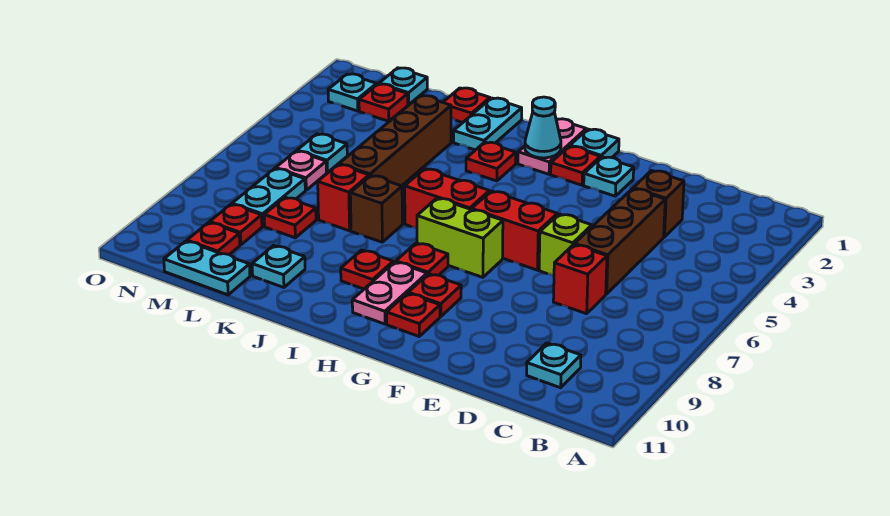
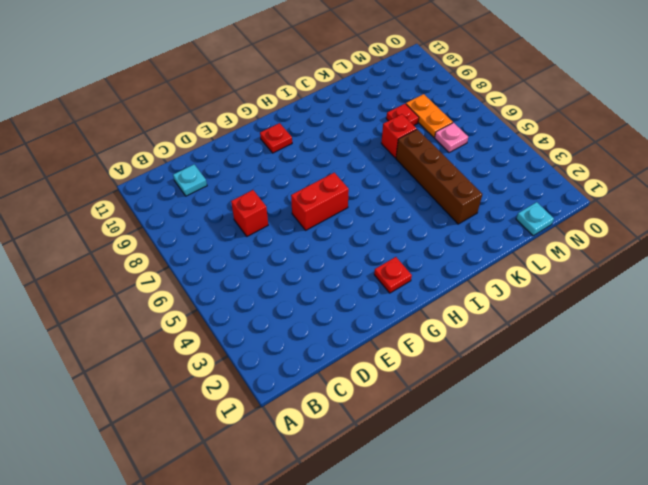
orange 1x2 plate [406,94,453,137] -> cyan 1x2 plate [232,169,305,226]
none -> brown 1x1 brick [633,171,684,237]
none -> brown 1x3 brick [575,189,665,294]
none -> lime 1x1 brick [539,214,592,276]
none -> cyan 1x1 plate [584,157,634,196]

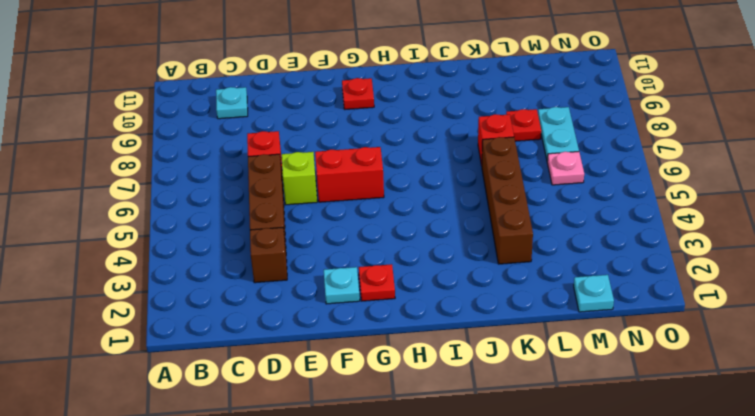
none -> cyan 1x1 plate [570,129,619,158]
none -> lime 1x2 brick [417,198,503,277]
none -> red 1x1 plate [408,274,461,317]
none -> pink 1x2 plate [518,119,586,174]

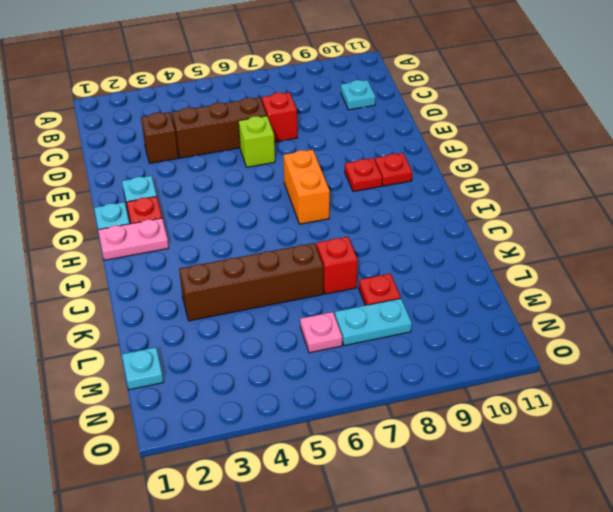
orange 1x2 brick [283,150,330,224] -> lime 1x2 brick [417,198,503,277]
none -> red 1x2 brick [472,191,557,270]
none -> red 1x2 brick [405,169,489,228]
none -> red 1x1 plate [396,243,448,275]
none -> pink 1x2 plate [352,262,427,324]

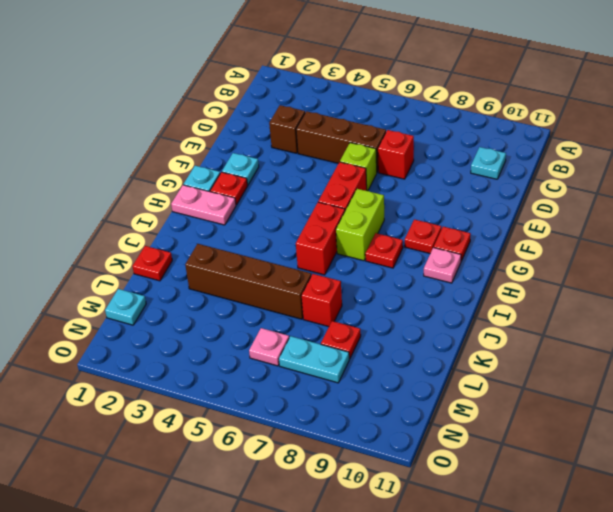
pink 1x1 plate [424,248,461,283] -> pink 1x2 plate [352,262,427,324]
none -> red 1x1 plate [466,142,516,181]
none -> red 1x1 plate [341,250,393,289]
none -> cyan 1x2 plate [454,98,522,150]
none -> brown 1x1 brick [350,176,402,242]

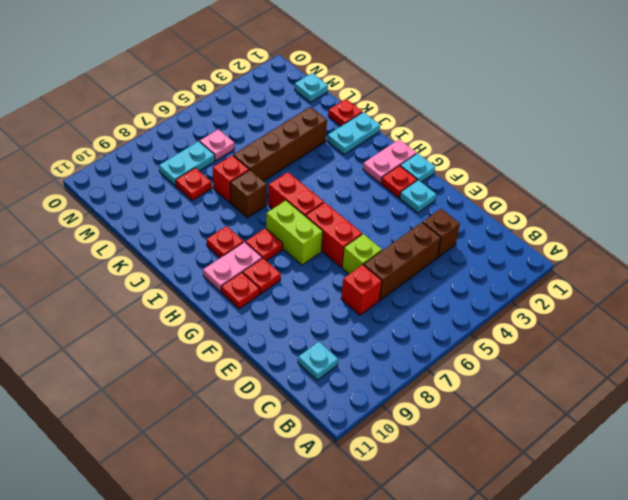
none -> red 1x1 plate [466,142,516,181]
none -> cyan 1x1 plate [252,246,305,287]
none -> cyan 1x2 plate [164,241,250,295]
none -> red 1x1 plate [359,84,408,121]

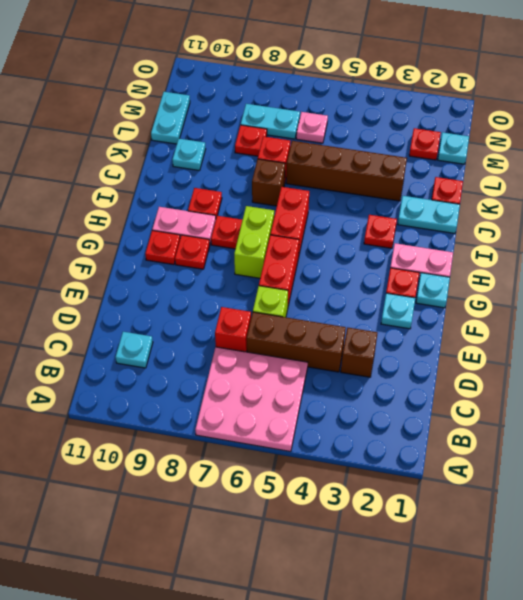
pink 3x3 plate [195,347,308,452] -> none
none -> cyan 1x1 plate [297,134,347,172]
none -> red 1x1 plate [210,204,262,245]
none -> red 1x1 plate [187,222,240,255]
none -> cyan 1x1 plate [328,74,377,111]

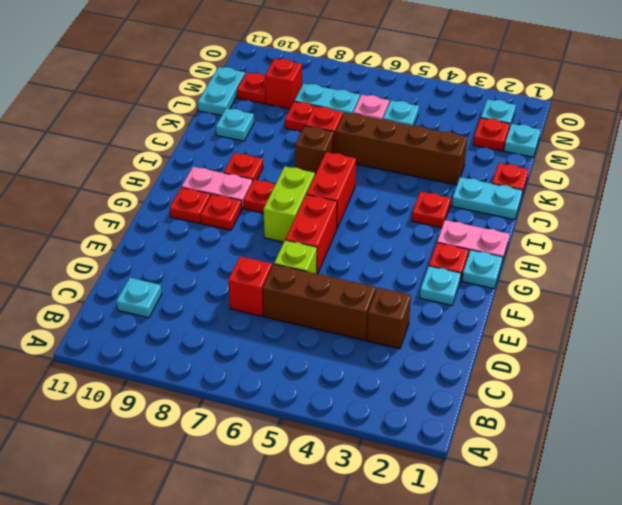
red 1x1 brick [265,58,302,109] -> red 1x1 plate [210,204,262,245]
none -> cyan 1x1 cone [525,97,561,158]

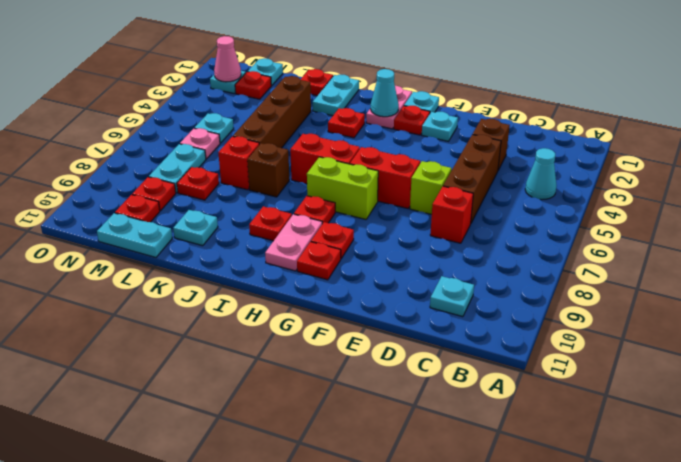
cyan 1x1 cone [525,148,556,200] -> none
pink 1x1 cone [214,36,241,82] -> none

